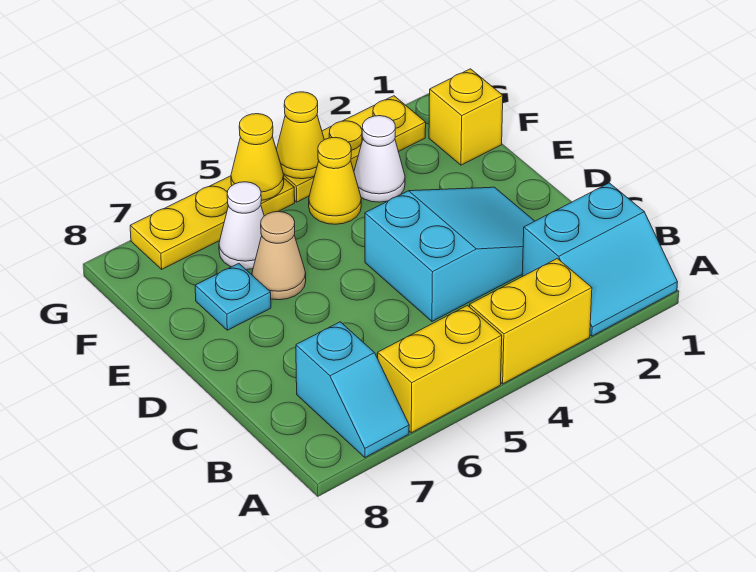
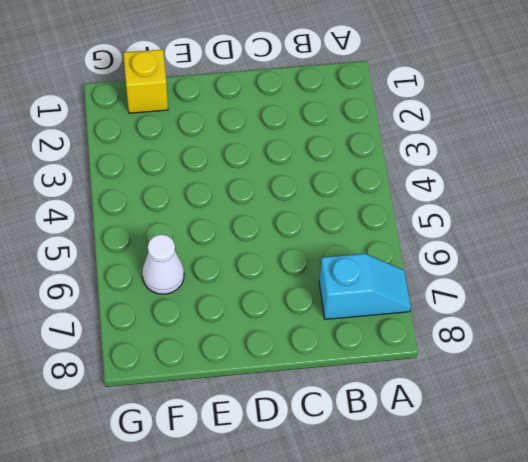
none -> cyan 2x2 slope [522,183,678,336]
none -> yellow 1x2 brick [470,258,592,384]
none -> yellow 1x2 brick [378,305,502,433]

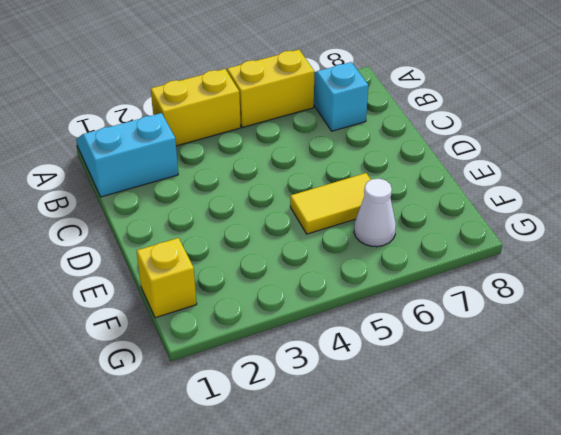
yellow 1x2 tile [290,173,371,234] -> tan 1x1 cone [252,212,306,300]
none -> cyan 2x3 slope [365,187,534,321]
none -> cyan 1x1 plate [195,263,271,330]
none -> white 1x1 cone [354,116,405,202]

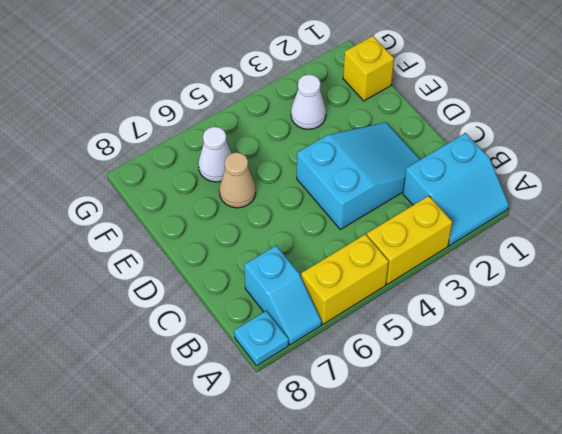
cyan 1x1 plate [234,311,289,366] -> cyan 1x1 plate moved to [195,263,271,330]
none -> yellow 1x1 cone [309,137,361,224]
none -> yellow 1x3 plate [284,96,426,202]
none -> yellow 1x3 plate [130,176,295,269]

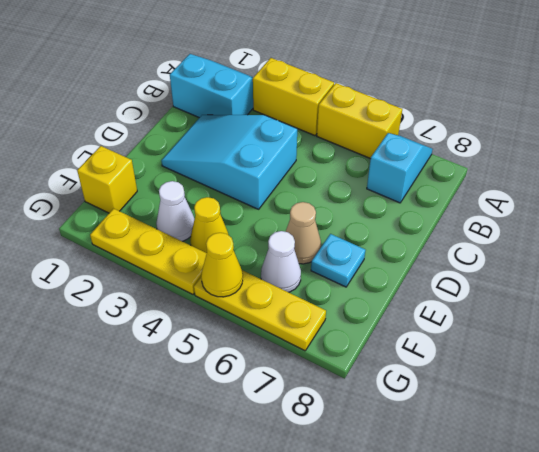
none -> yellow 1x1 cone [276,92,324,179]

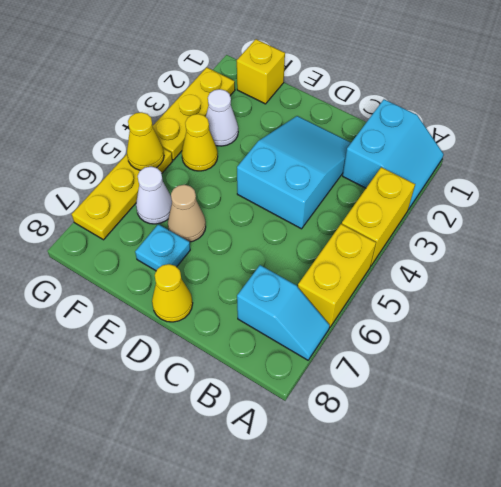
yellow 1x1 cone [152,264,193,322] -> yellow 1x1 cone moved to [276,92,324,179]

